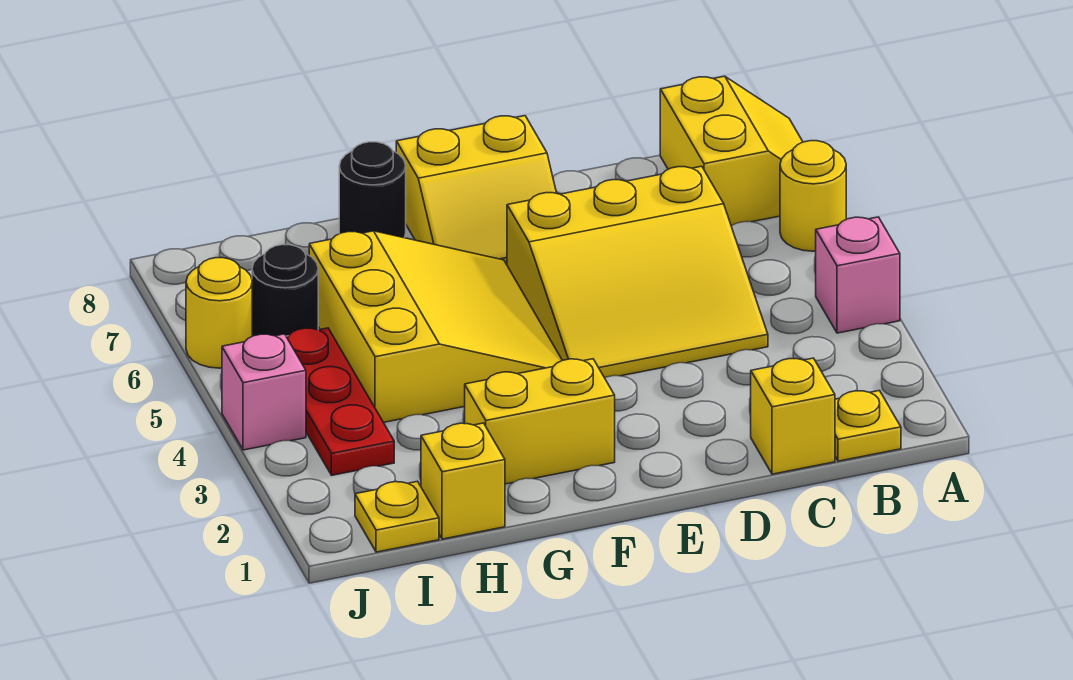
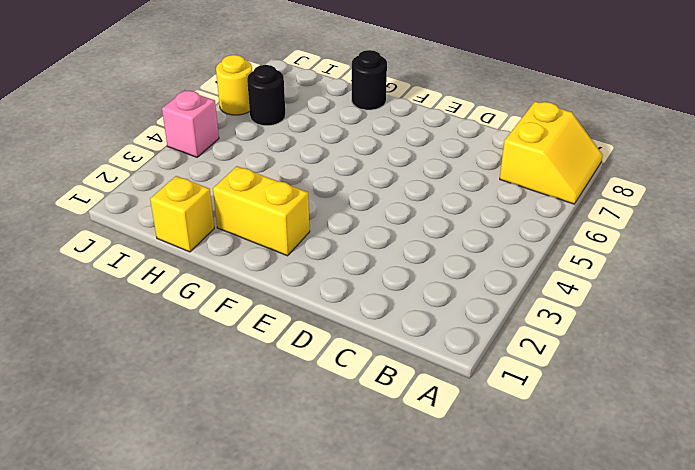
none -> pink 1x1 brick [816,217,900,333]
none -> yellow 1x1 round brick [780,141,846,251]
none -> yellow 1x1 plate [835,391,901,461]

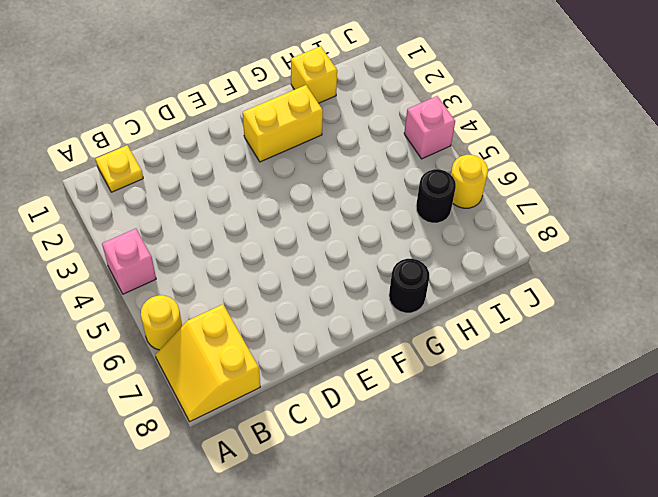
none -> yellow 1x1 brick [751,358,835,474]
none -> yellow 3x3 slope [507,166,768,378]
none -> yellow 2x2 slope [396,116,556,264]

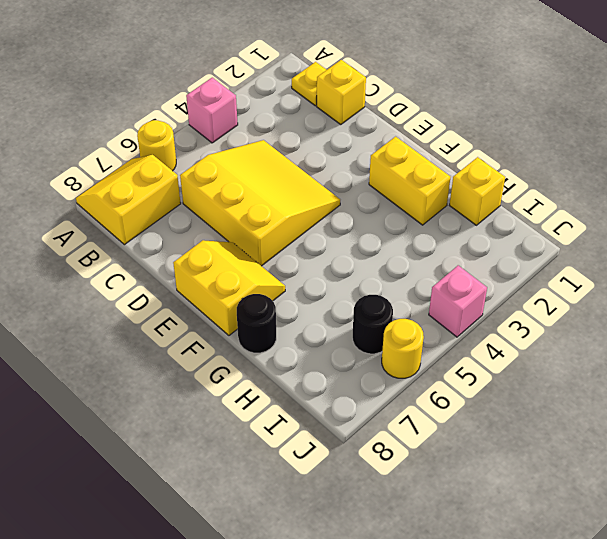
none -> yellow 3x3 slope [309,231,562,422]
none -> yellow 1x1 plate [355,481,439,552]
none -> red 1x3 plate [286,328,394,475]

